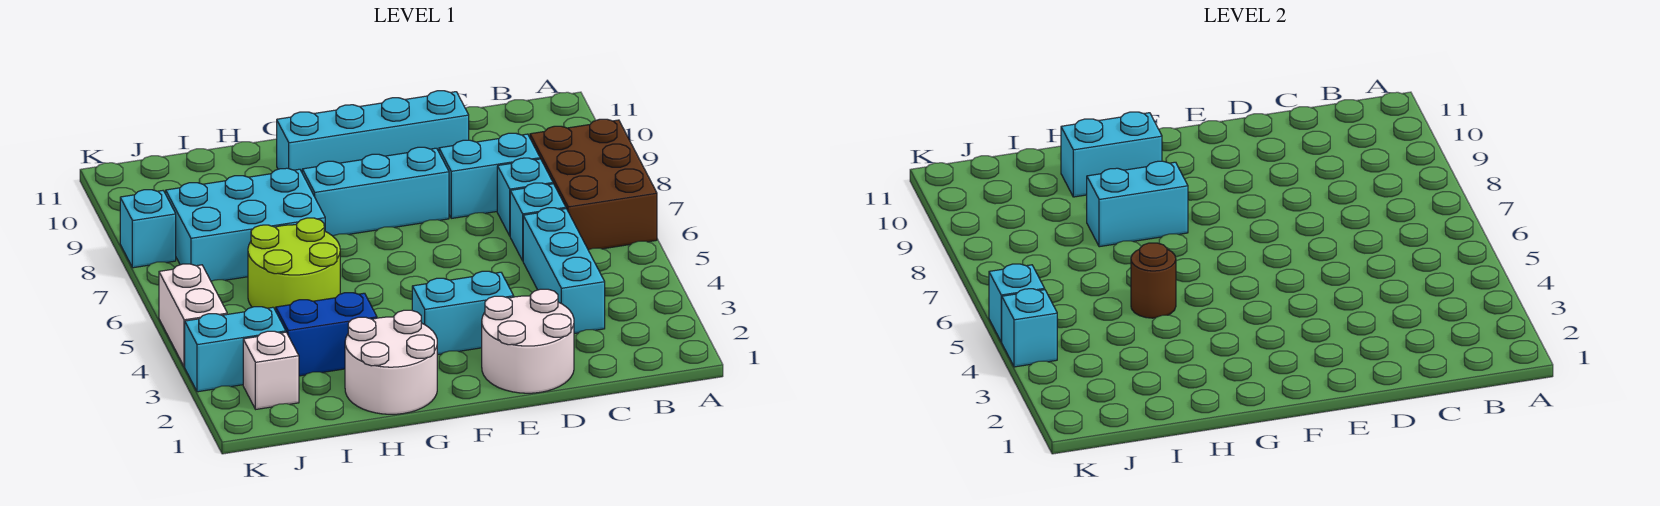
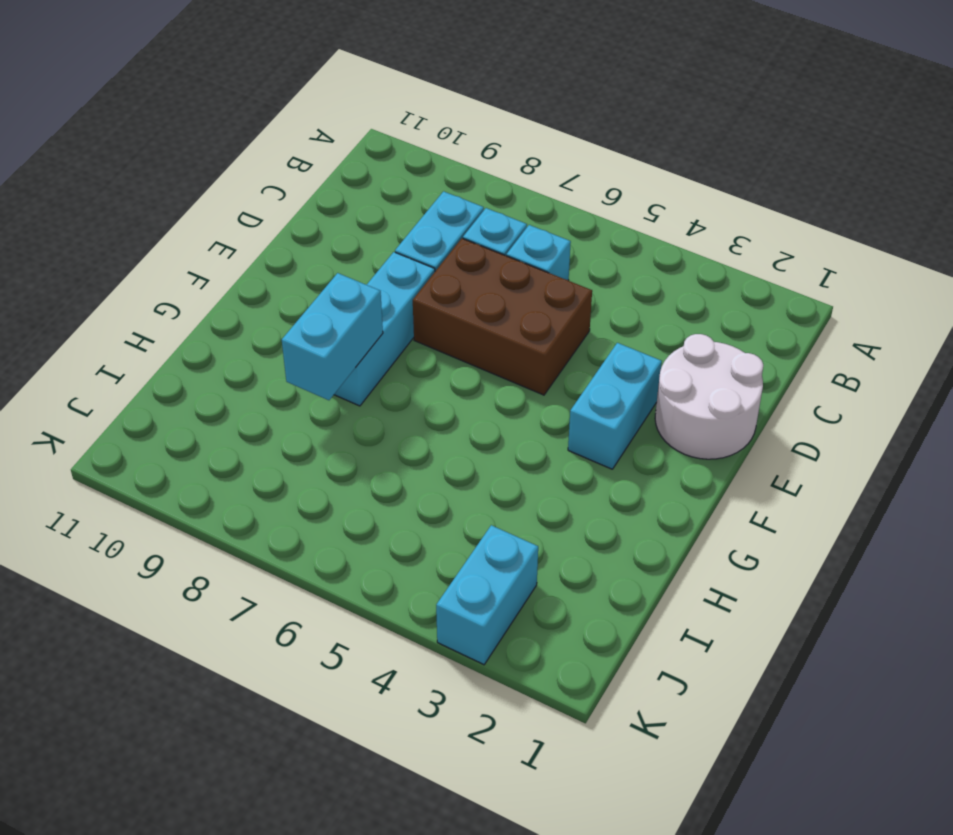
brown 2x3 brick [413,238,592,395] -> brown 2x3 brick moved to [530,119,657,250]
none -> cyan 1x3 brick [523,208,605,334]
none -> cyan 1x4 brick [277,91,469,172]
none -> white 2x2 round brick [345,310,437,414]

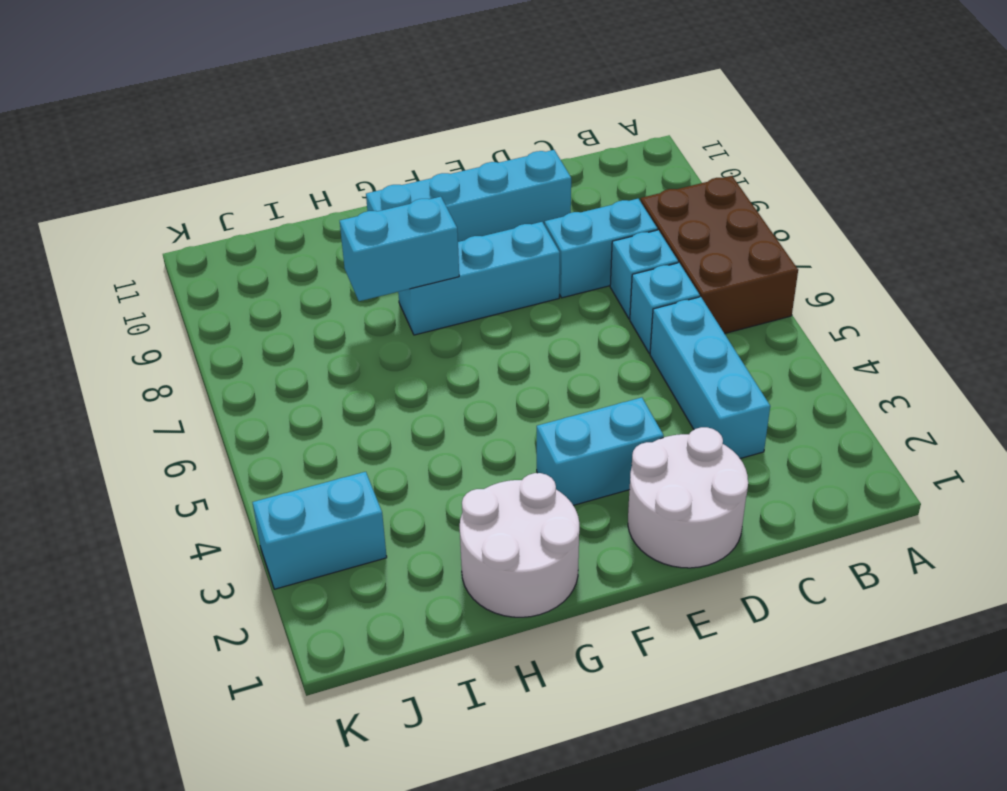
none -> blue 1x2 brick [276,293,377,376]
none -> lime 2x2 round brick [248,218,340,311]
none -> cyan 2x3 brick [166,168,325,281]

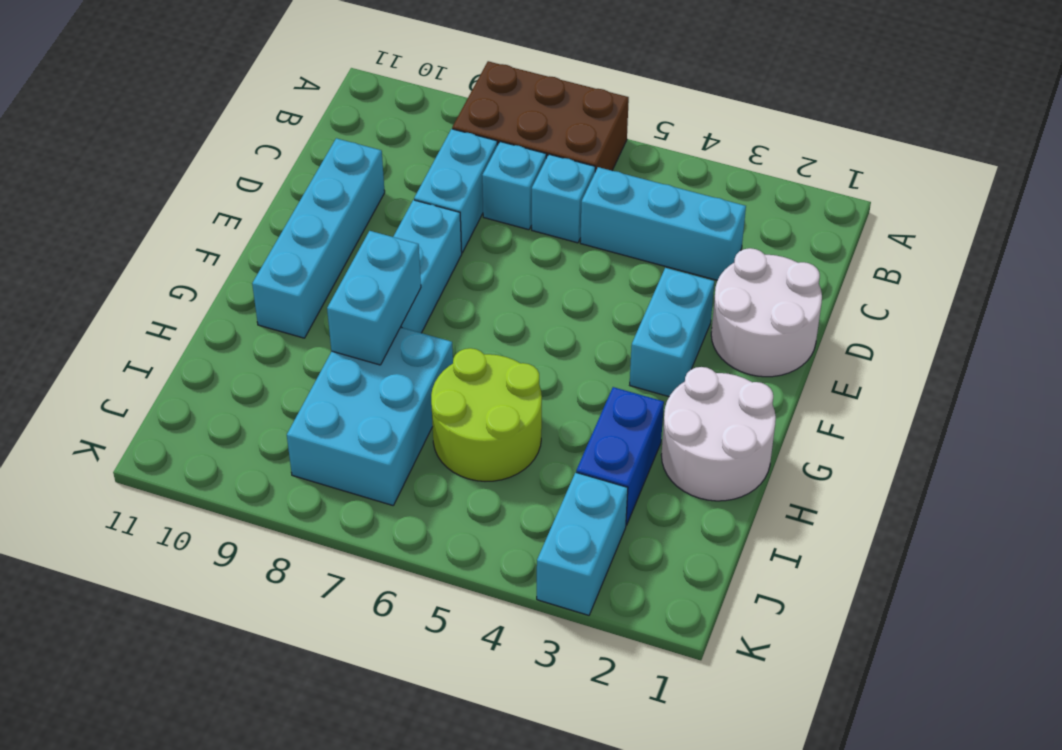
none -> white 1x1 brick [243,331,299,409]
none -> white 1x2 brick [159,264,227,367]
none -> cyan 1x1 brick [120,190,176,268]

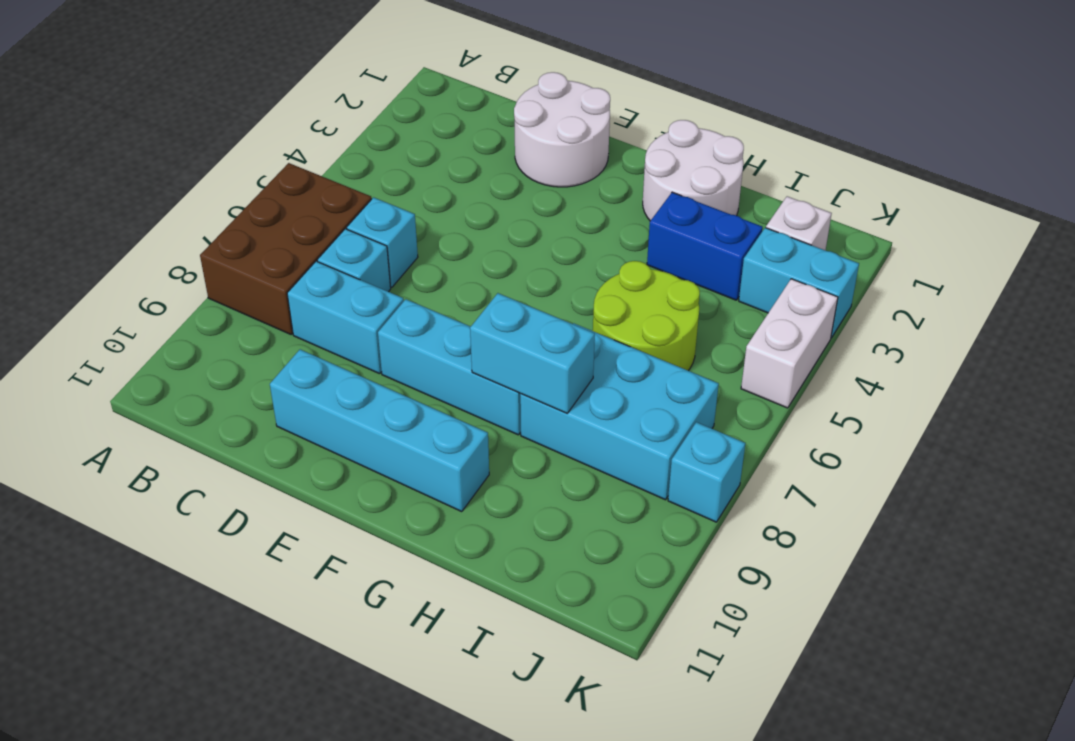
none -> cyan 1x3 brick [523,208,605,334]
none -> cyan 1x2 brick [412,271,514,355]
none -> cyan 1x2 brick [1061,112,1162,197]

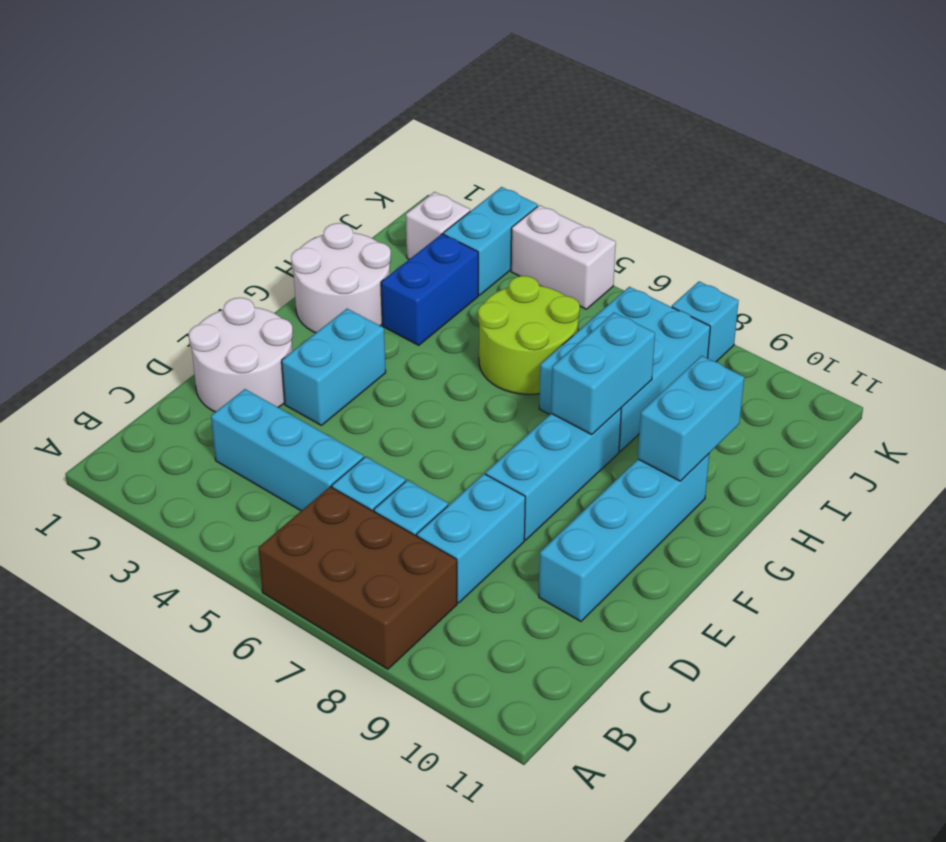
none -> brown 1x1 round brick [1131,243,1176,318]
none -> cyan 1x1 brick [1002,289,1057,367]
none -> cyan 1x1 brick [989,264,1045,342]

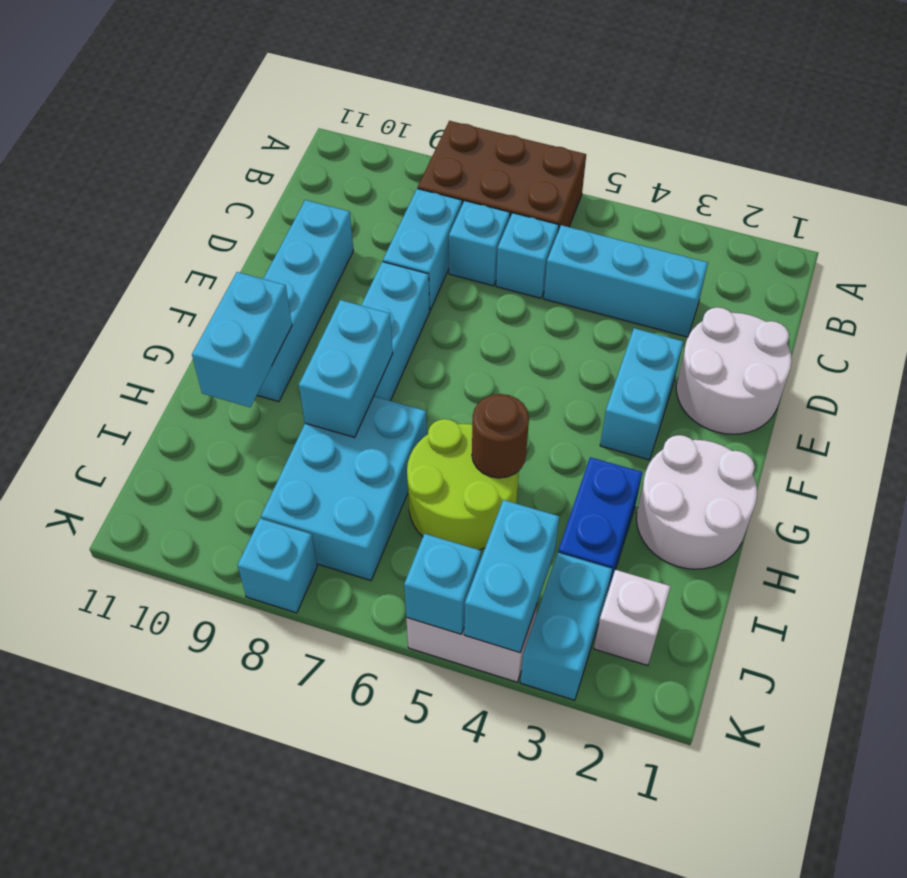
cyan 1x2 brick [464,500,559,653] -> cyan 1x1 brick [1002,289,1057,367]

